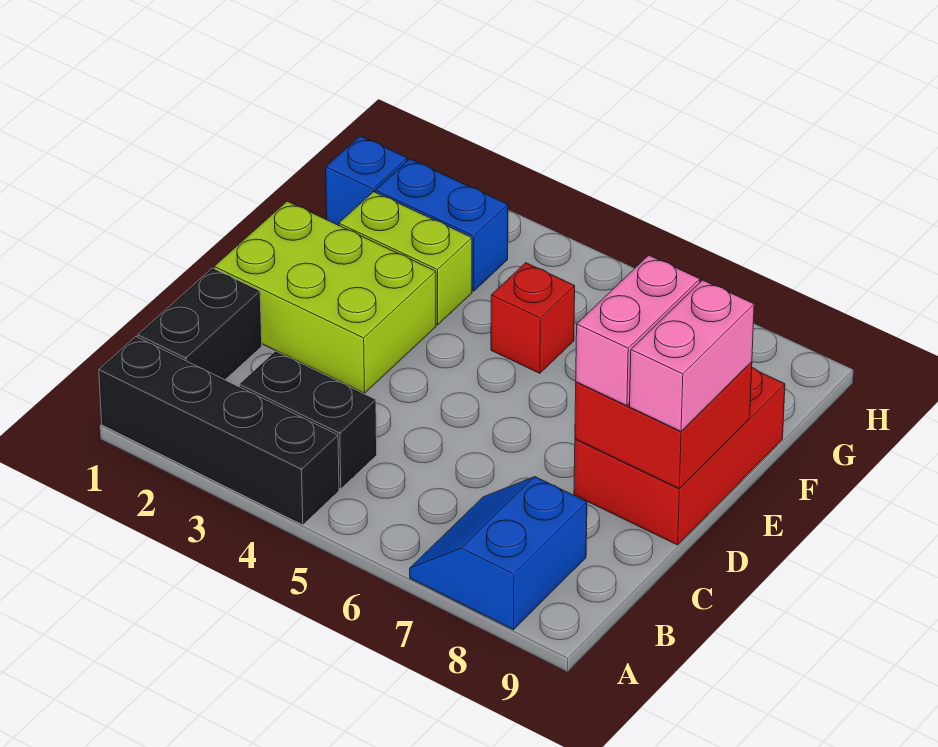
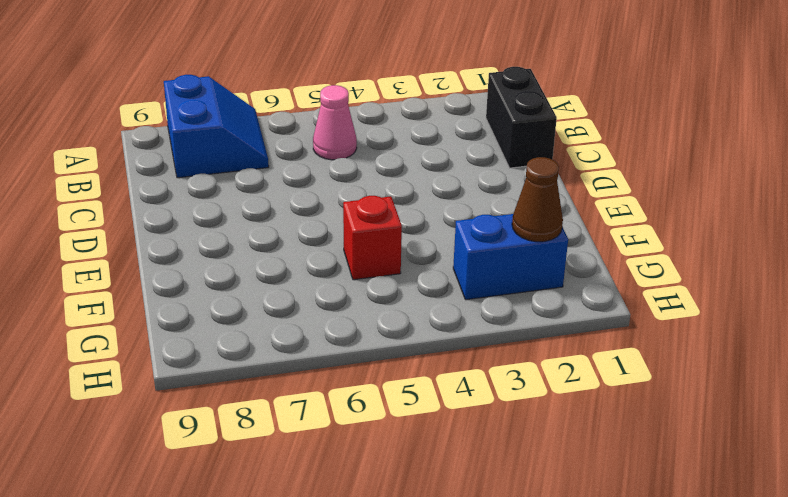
pink 1x1 cone [313,85,357,160] -> none
brown 1x1 cone [512,157,563,242] -> none
none -> black 1x4 brick [99,337,339,525]
none -> black 1x2 brick [239,351,377,489]
none -> lime 2x3 brick [214,201,436,393]

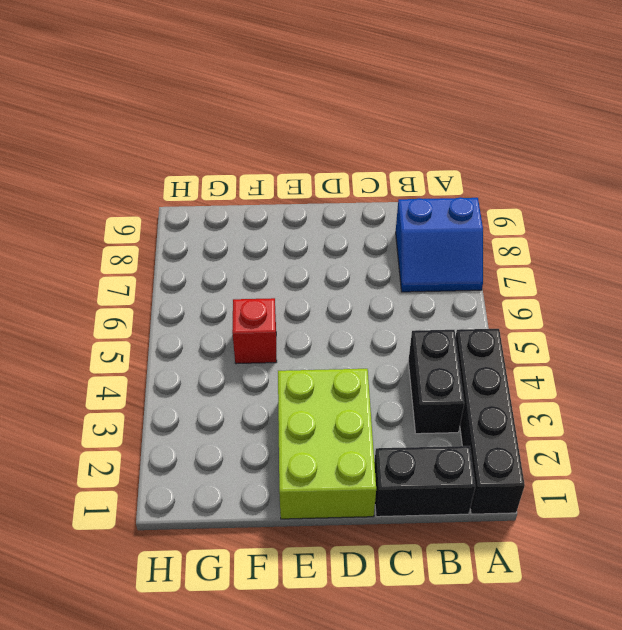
none -> red 2x3 brick [574,368,785,545]
none -> lime 1x2 brick [339,192,472,325]
none -> blue 1x1 brick [326,136,407,225]

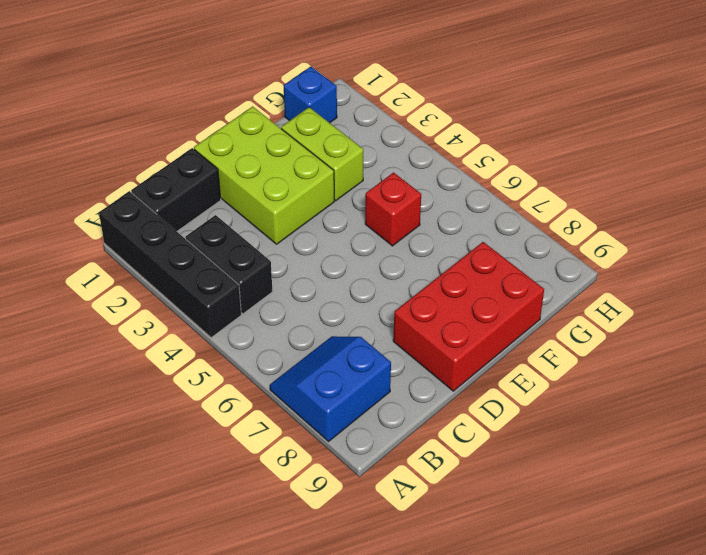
none -> blue 1x2 brick [375,159,508,291]
none -> red 2x2 brick [575,362,752,488]
none -> pink 1x2 brick [576,255,700,406]

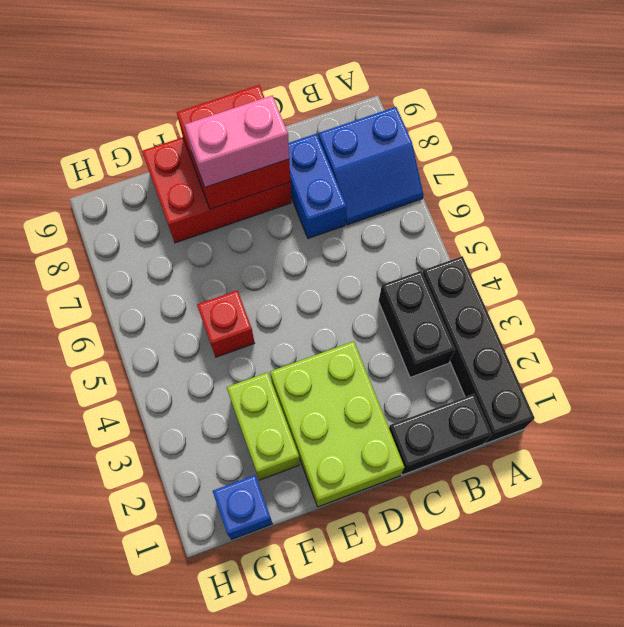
blue 1x2 brick [289,134,347,238] -> blue 1x2 brick moved to [375,159,508,291]
none -> pink 1x2 brick [630,280,754,431]

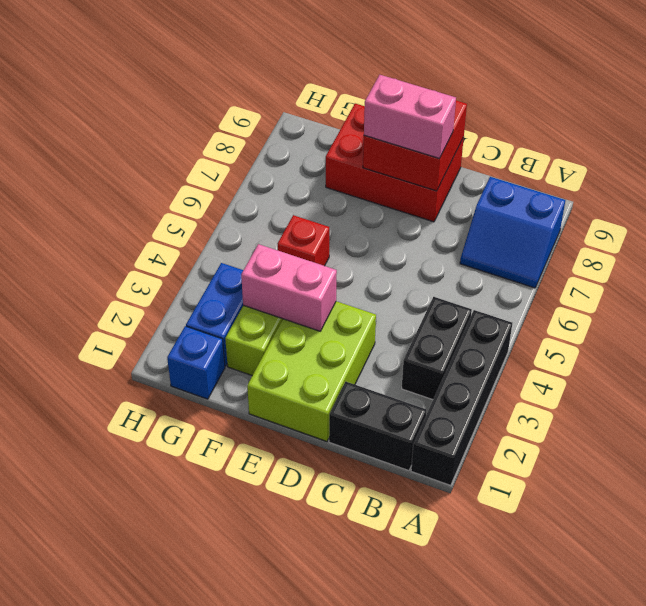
pink 1x2 brick [241,244,337,331] -> pink 1x2 brick moved to [630,280,754,431]

